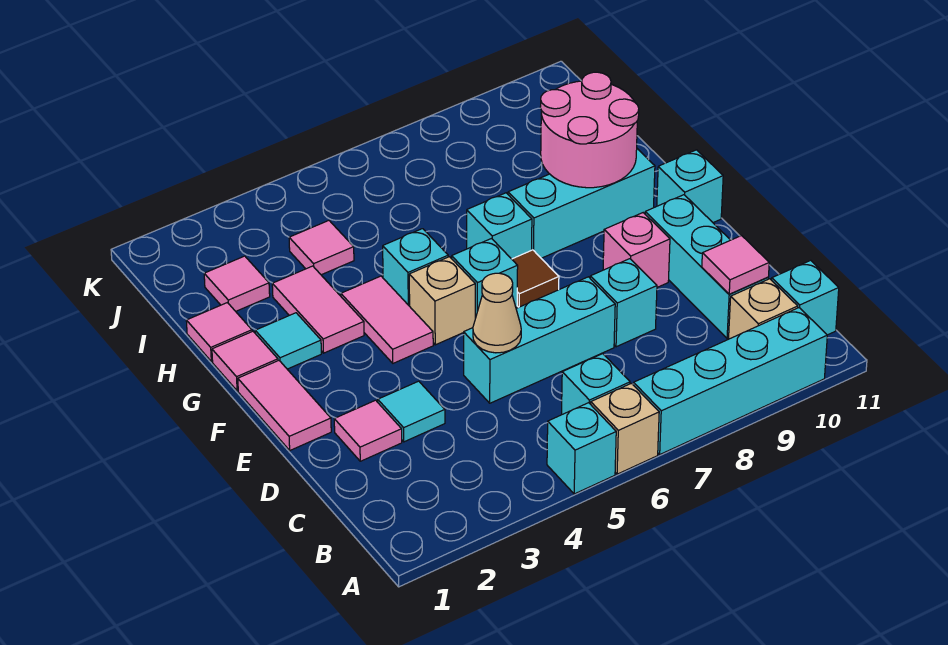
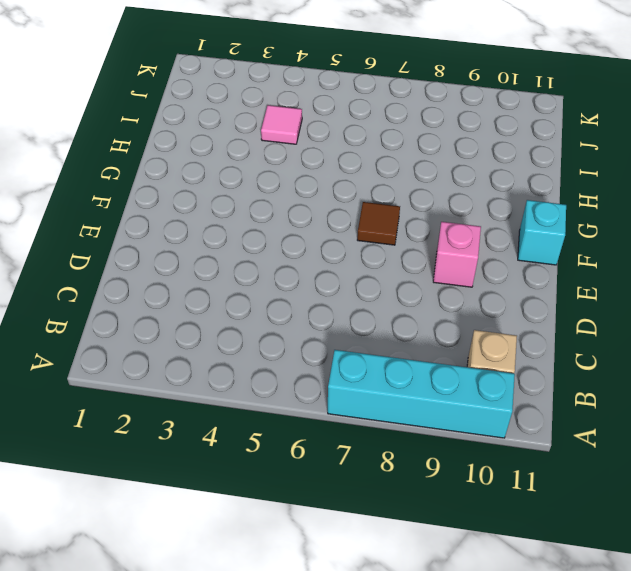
none -> cyan 1x1 brick [547,403,616,494]
none -> tan 1x1 brick [591,383,659,474]
none -> cyan 1x1 brick [562,354,630,414]
none -> cyan 1x1 brick [772,260,839,335]

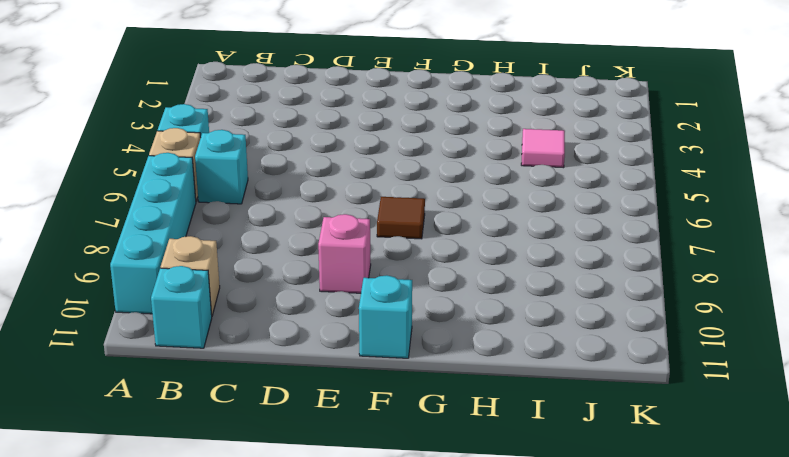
none -> cyan 1x3 brick [645,195,768,338]
none -> pink 1x1 tile [334,400,402,461]
none -> cyan 1x1 tile [378,381,445,442]
none -> cyan 1x3 brick [464,277,615,403]

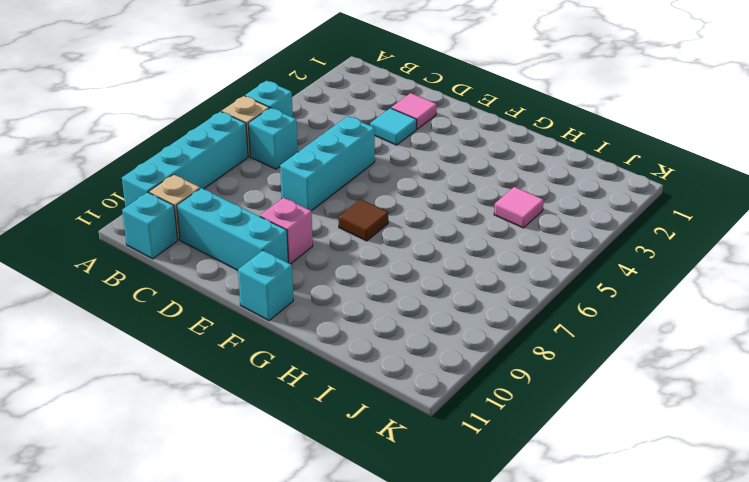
none -> cyan 1x1 brick [590,259,657,347]
none -> pink 1x2 tile [238,361,331,450]
none -> pink 1x2 tile [341,276,433,363]
none -> tan 1x1 brick [409,257,475,345]

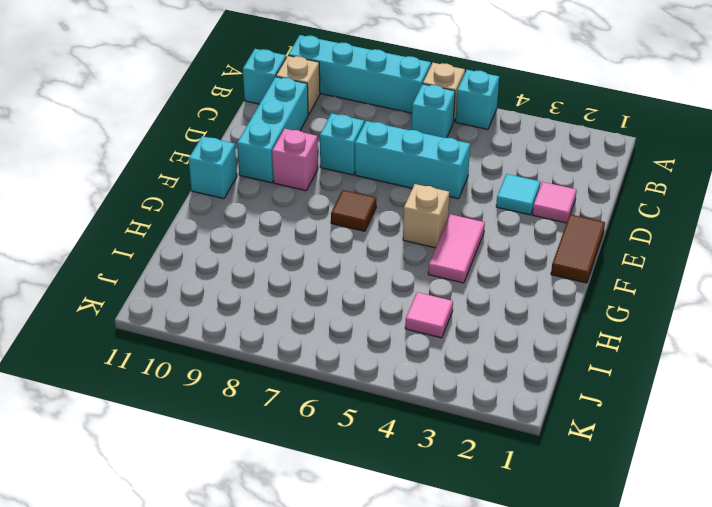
brown 1x2 tile [551,214,605,283] -> pink 1x2 tile [238,361,331,450]
none -> cyan 1x1 brick [452,239,518,318]
none -> pink 1x1 tile [212,331,278,391]
none -> cyan 1x1 tile [255,313,321,369]
none -> pink 1x2 tile [272,266,364,353]

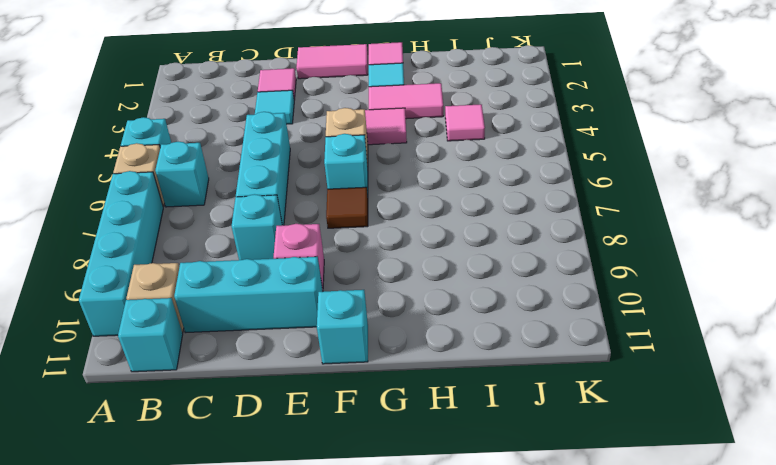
none -> cyan 1x1 brick [383,229,448,306]
none -> cyan 1x1 brick [467,193,532,259]
none -> cyan 1x3 brick [508,149,655,258]
none -> pink 1x1 tile [186,303,252,362]

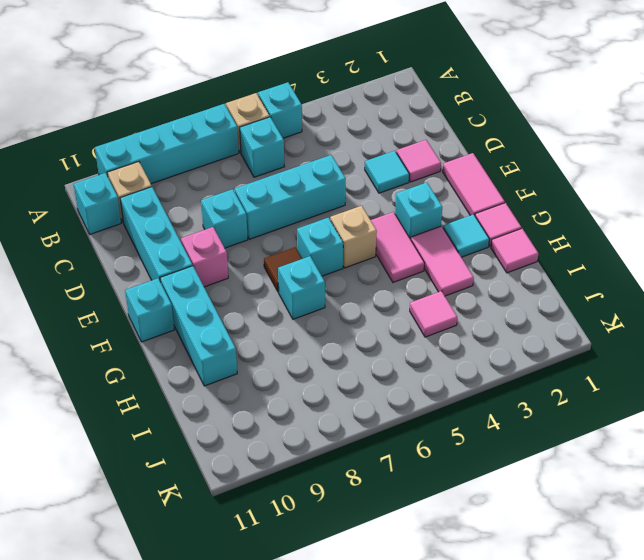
cyan 1x1 brick [395,182,442,239] -> cyan 1x1 brick moved to [383,229,448,306]
cyan 1x3 brick [160,266,237,386] -> cyan 1x3 brick turned to [508,149,655,258]
none -> pink 1x1 tile [204,256,270,311]
none -> pink 1x1 tile [702,236,769,294]
none -> tan 1x1 cone [473,273,521,353]
none -> pink 2x2 round brick [540,72,639,188]

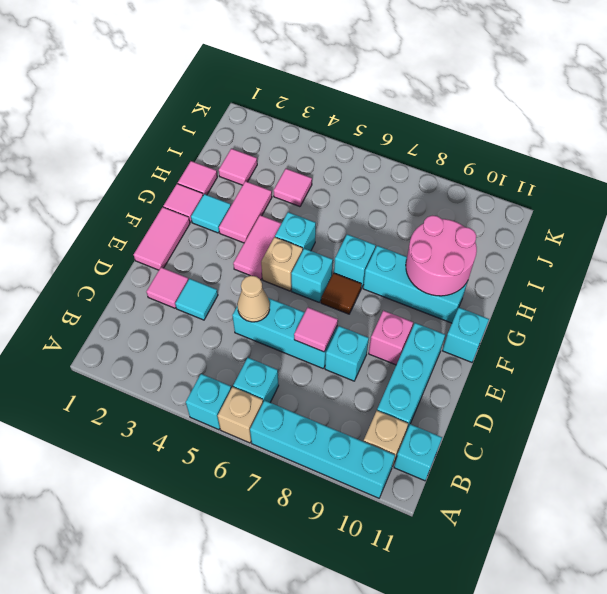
pink 1x1 tile [294,308,338,352] -> pink 1x1 tile moved to [702,236,769,294]

